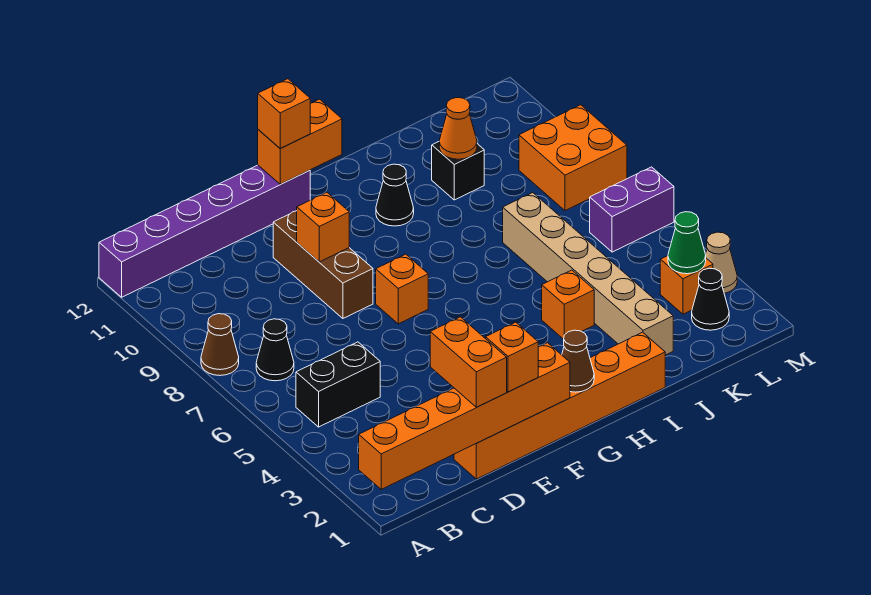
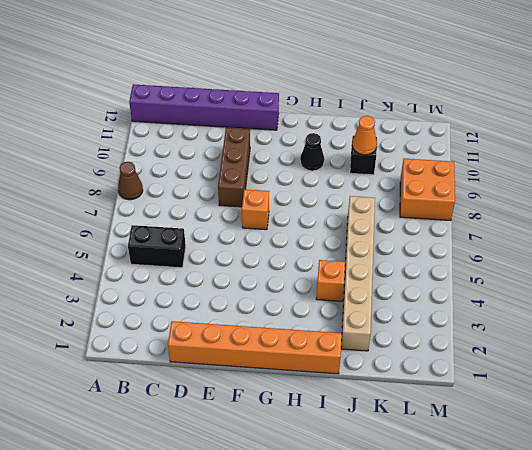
none -> black 1x1 cone [256,319,294,381]
none -> black 1x1 cone [692,268,729,330]
none -> orange 1x1 brick [660,256,713,314]

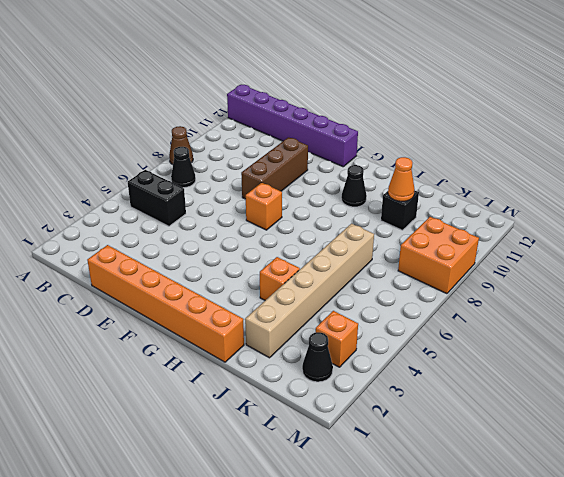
none -> purple 1x2 brick [590,167,674,252]
none -> tan 1x1 cone [705,232,737,293]
none -> orange 1x6 brick [359,343,570,489]

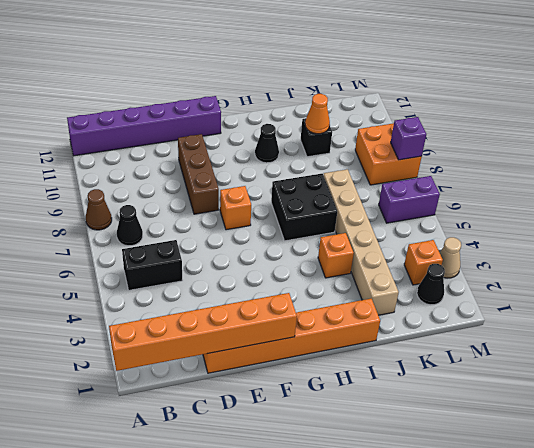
black 2x2 brick [271,174,337,241] -> none
purple 1x1 brick [391,117,426,160] -> none
none -> orange 1x1 brick [297,192,349,262]
none -> orange 1x2 brick [258,99,342,184]
none -> brown 1x1 cone [562,330,594,392]

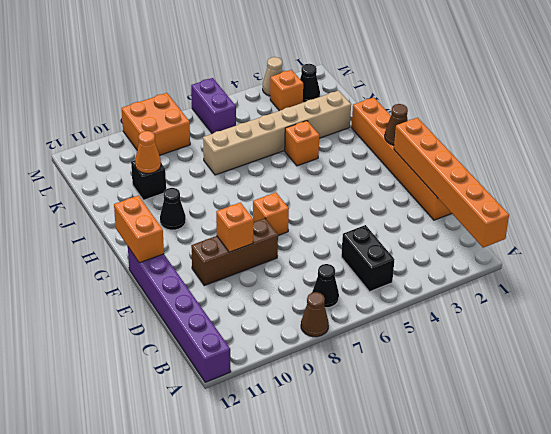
none -> green 1x1 cone [668,212,706,274]
none -> orange 1x2 brick [430,317,507,407]
none -> orange 1x1 brick [486,322,538,392]

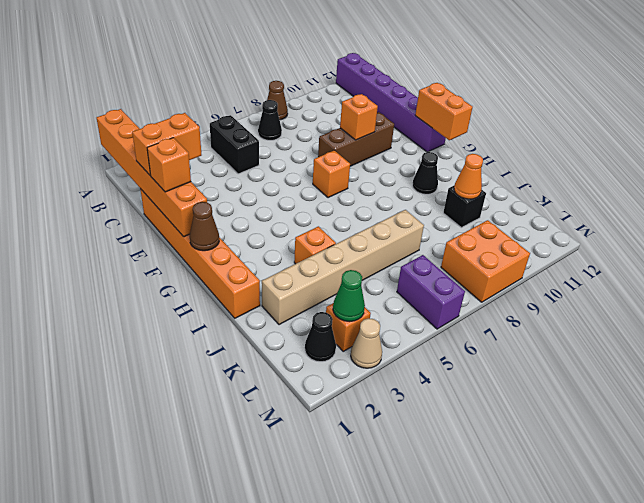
none -> orange 1x1 brick [258,79,310,148]

